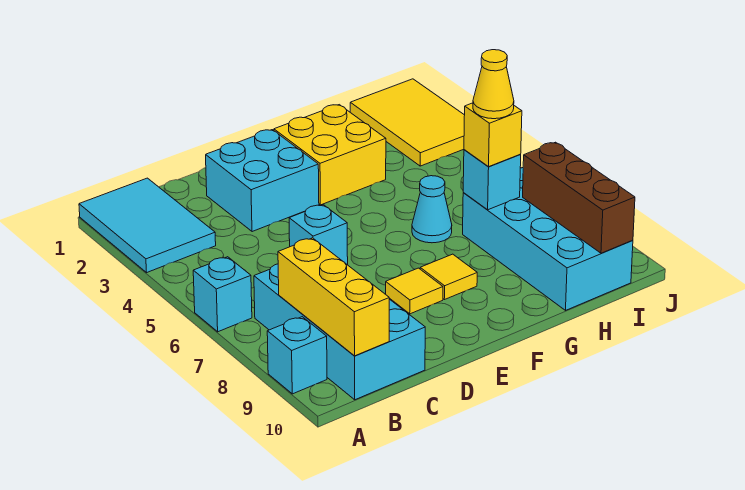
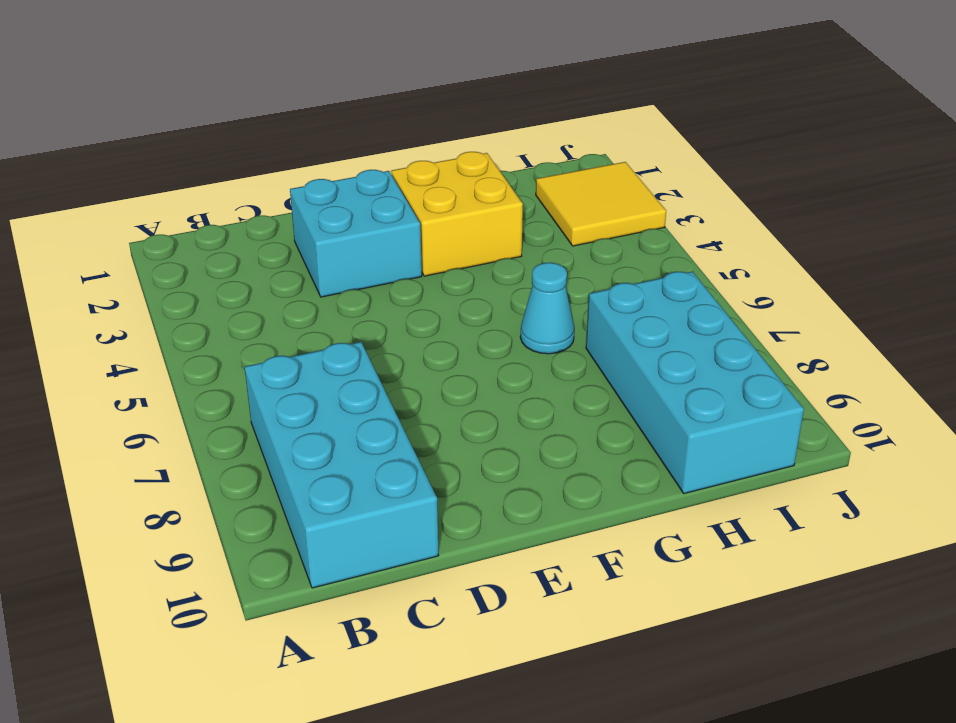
yellow 2x2 tile [536,162,666,246] -> yellow 2x3 tile [350,79,465,166]
none -> cyan 2x3 tile [79,178,216,272]
none -> cyan 1x1 brick [193,257,252,332]
none -> cyan 1x1 brick [267,317,327,394]

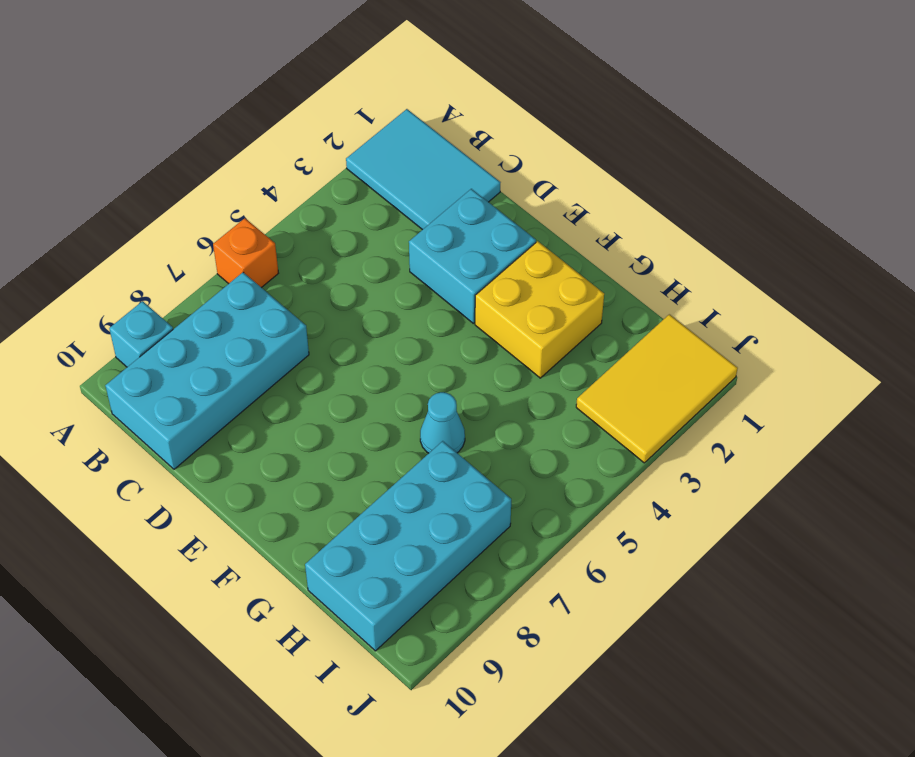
cyan 2x3 tile [346,109,501,230] -> cyan 2x3 tile turned to [79,178,216,272]
orange 1x1 brick [213,218,278,288] -> cyan 1x1 brick [193,257,252,332]
none -> yellow 1x1 tile [386,268,443,314]
none -> yellow 1x1 tile [420,254,477,300]
none -> yellow 1x3 brick [278,238,389,356]

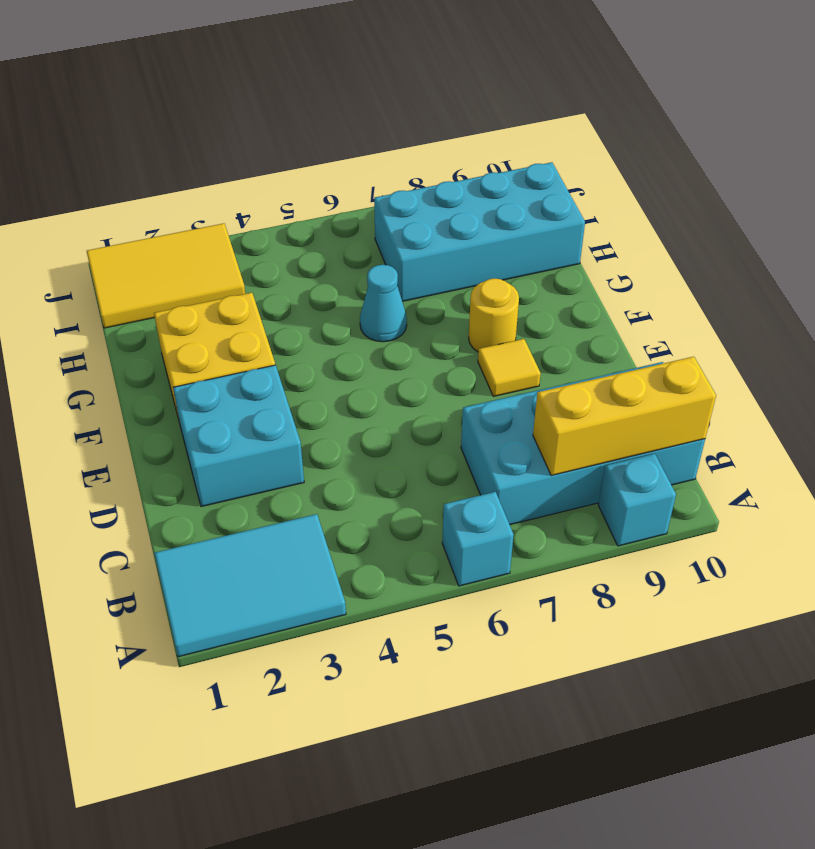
yellow 1x1 round brick [469,278,519,352] -> yellow 1x1 tile [420,254,477,300]
none -> cyan 1x1 brick [289,205,348,265]
none -> cyan 1x1 brick [463,150,521,210]
none -> brown 1x3 brick [523,142,635,253]

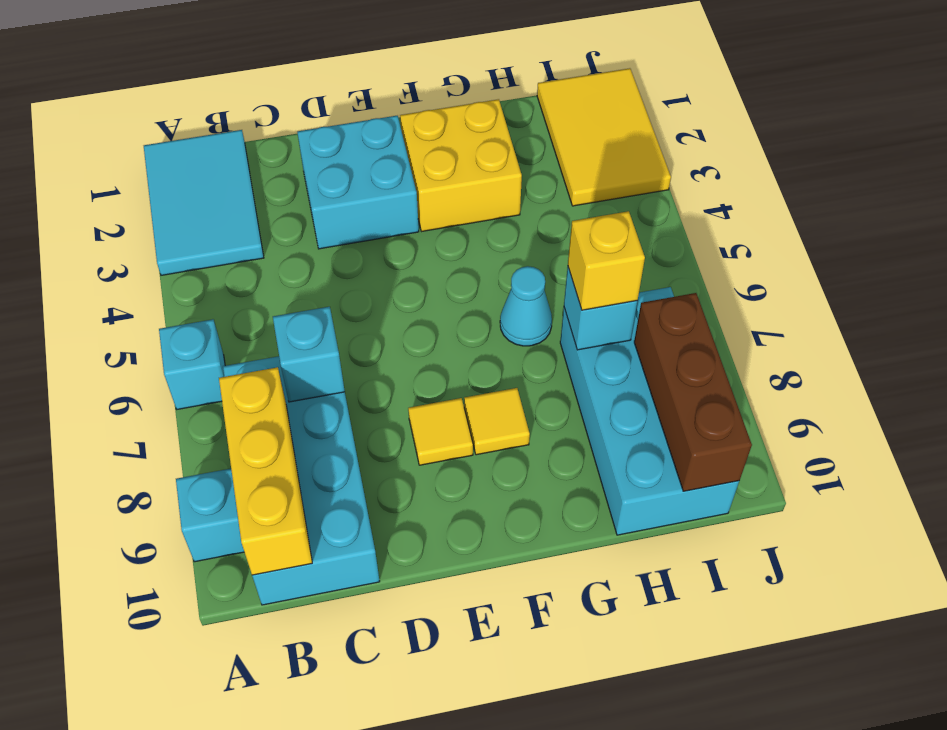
none -> yellow 1x1 cone [473,50,514,119]

